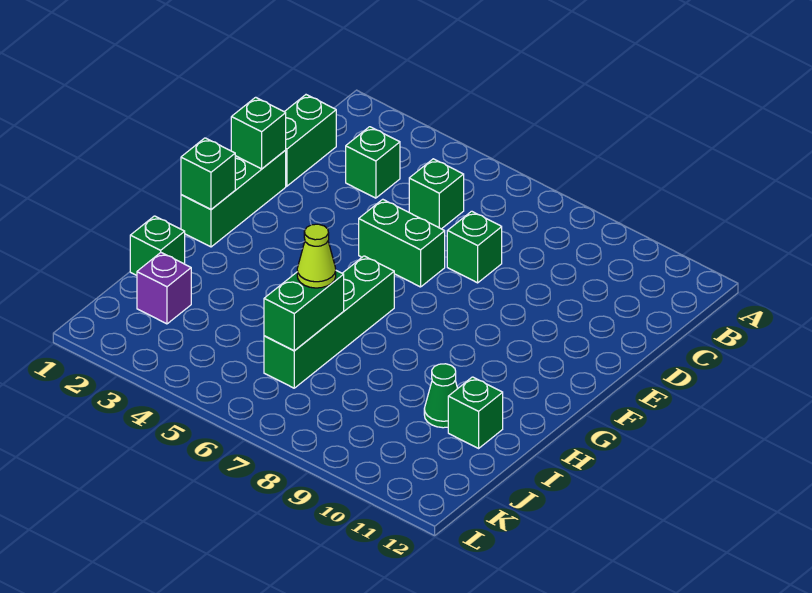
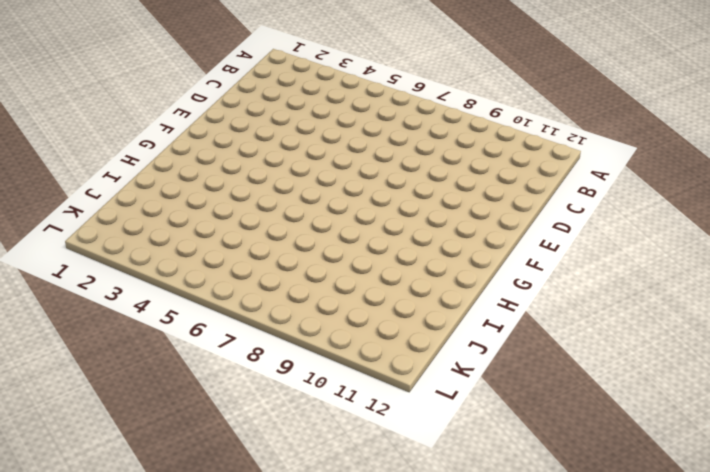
none -> green 1x2 brick [285,95,336,186]
none -> green 1x1 brick [346,127,400,198]
none -> green 1x1 brick [409,159,464,229]

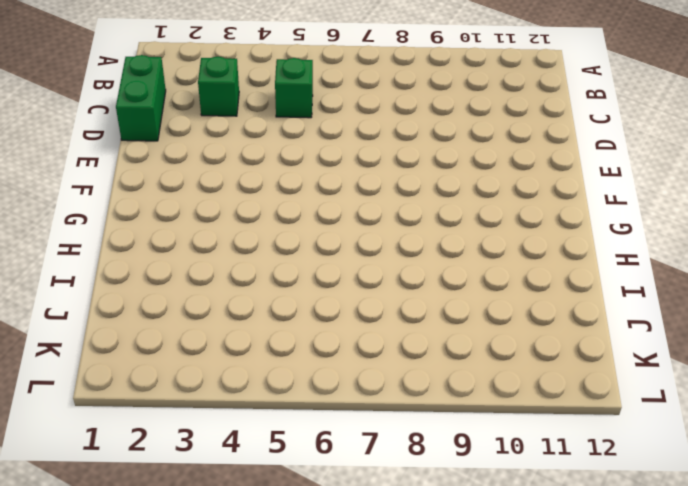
none -> green 1x1 brick [447,211,502,283]
none -> green 1x3 brick [181,150,286,247]
none -> green 1x2 brick [359,199,445,287]

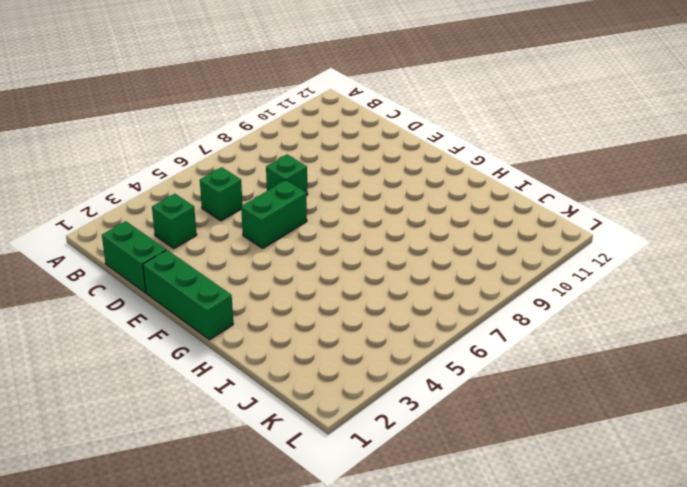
none -> green 1x4 brick [264,256,394,388]
none -> green 1x1 brick [130,216,185,275]
none -> green 1x1 cone [424,364,458,428]

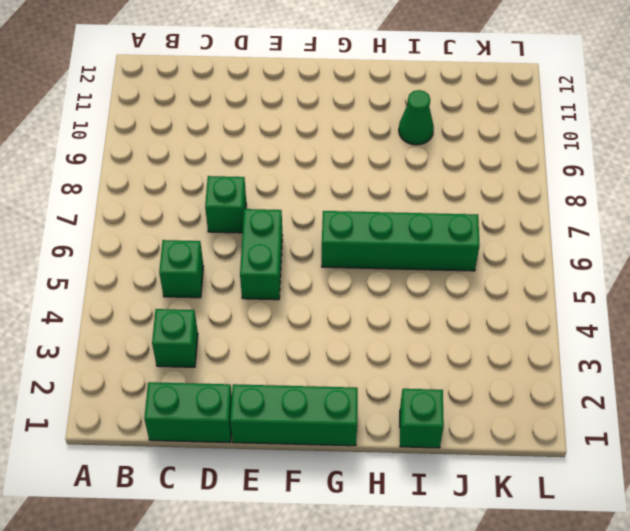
none -> green 1x1 brick [448,377,503,448]
none -> purple 1x1 brick [137,253,191,324]
none -> green 1x1 brick [231,97,286,169]

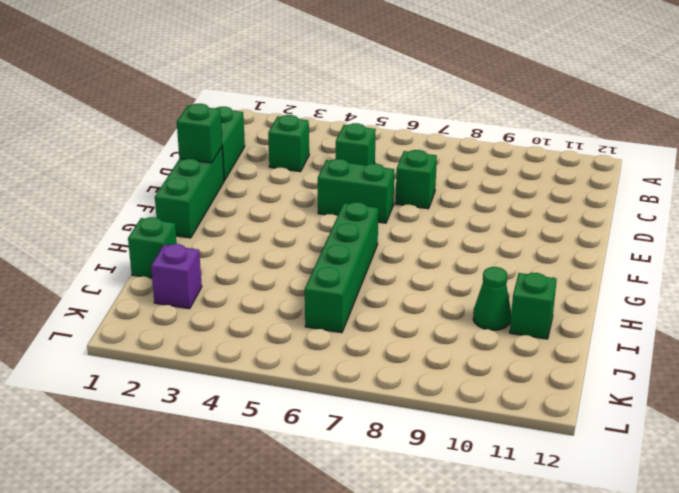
none -> green 1x1 brick [181,138,235,209]
none -> green 1x2 brick [264,271,344,351]
none -> lime 1x1 cone [297,224,336,288]

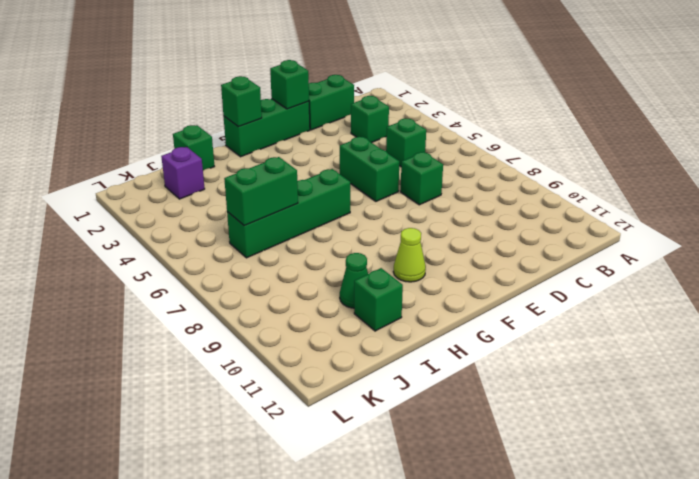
lime 1x1 cone [393,228,426,282] -> lime 1x1 cone moved to [297,224,336,288]

